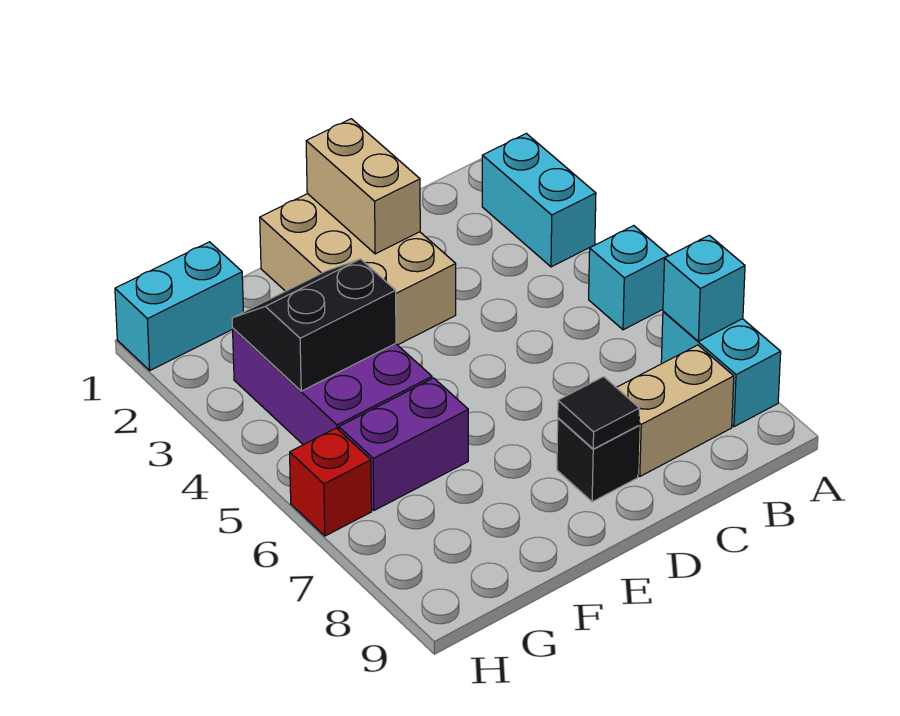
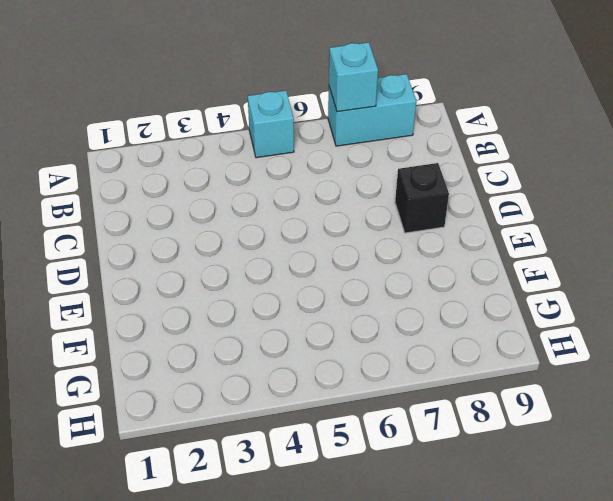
none -> cyan 1x2 brick [482,133,596,267]
none -> tan 1x2 brick [616,345,734,476]
none -> tan 2x3 brick [260,194,456,345]

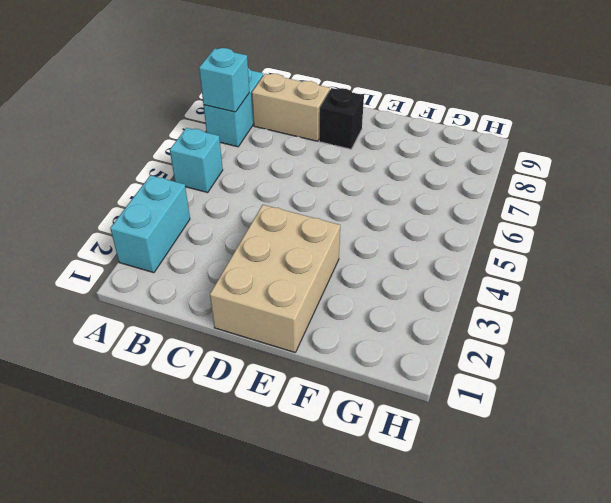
none -> purple 2x3 brick [233,329,432,445]
none -> purple 1x2 brick [339,378,468,510]
none -> cyan 1x2 brick [115,242,243,370]

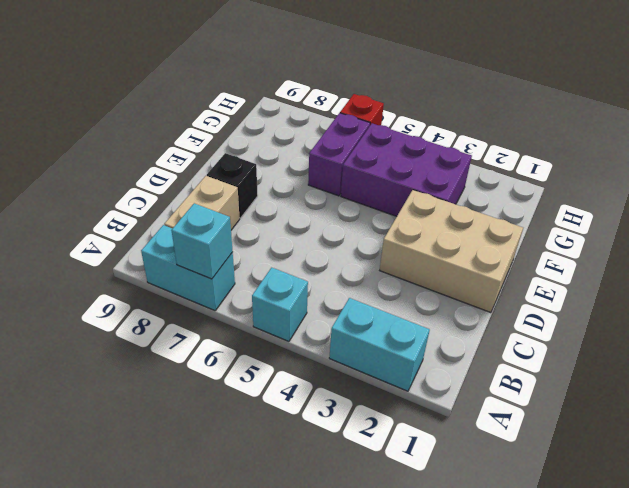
none -> cyan 1x2 brick [115,242,243,370]
none -> tan 1x2 brick [306,119,420,254]
none -> black 1x1 tile [558,377,639,449]

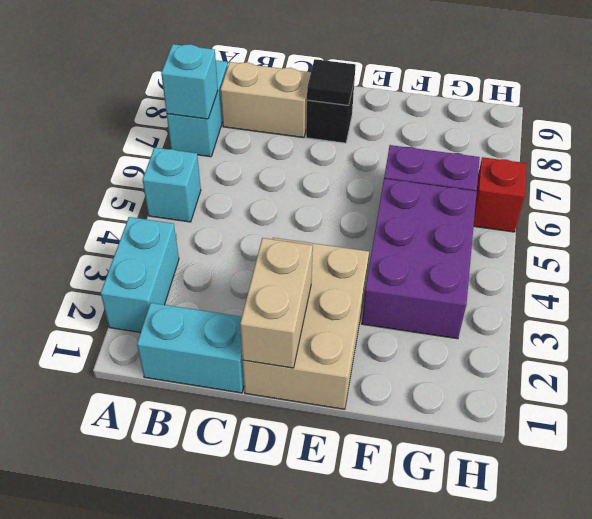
cyan 1x2 brick [137,303,244,393] -> cyan 1x2 brick moved to [115,242,243,370]
none -> black 2x2 slope [232,259,396,391]

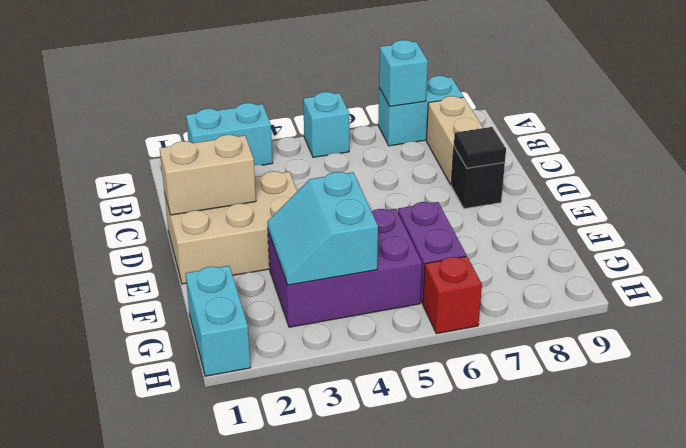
cyan 2x2 slope [267,172,378,285] -> black 2x2 slope [232,259,396,391]

